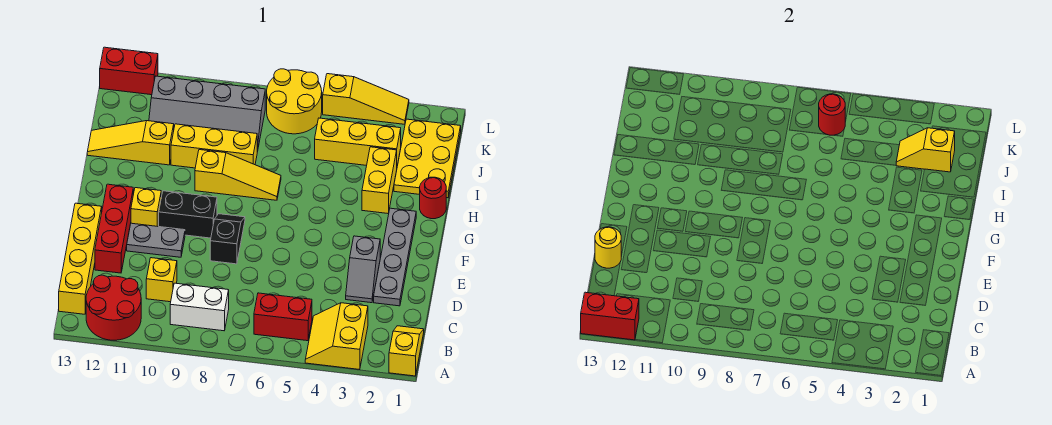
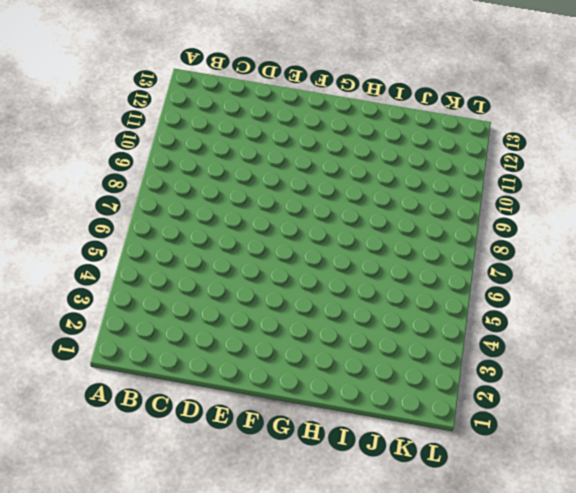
none -> yellow 1x2 slope [389,326,424,376]
none -> yellow 2x2 slope [305,303,368,370]
none -> red 2x2 round brick [86,275,141,340]

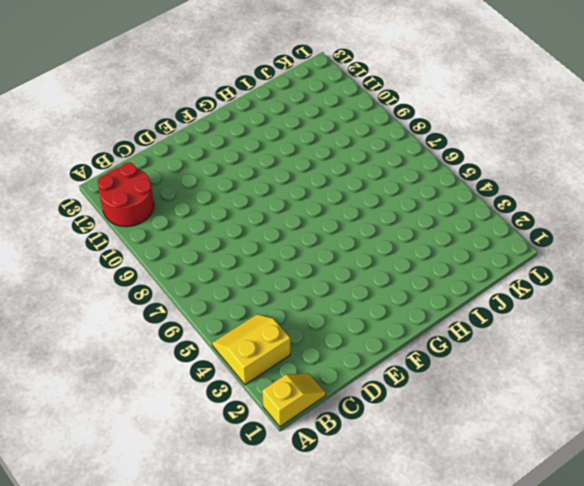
none -> red 1x2 brick [254,293,312,341]
none -> white 1x2 brick [170,283,229,331]
none -> yellow 1x4 brick [59,203,102,314]

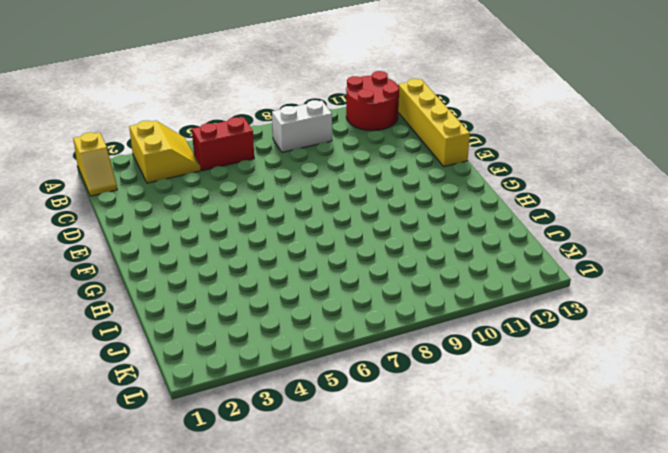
none -> yellow 1x1 brick [146,258,177,302]
none -> grey 1x4 plate [374,208,416,306]
none -> grey 1x2 slope [346,236,380,303]

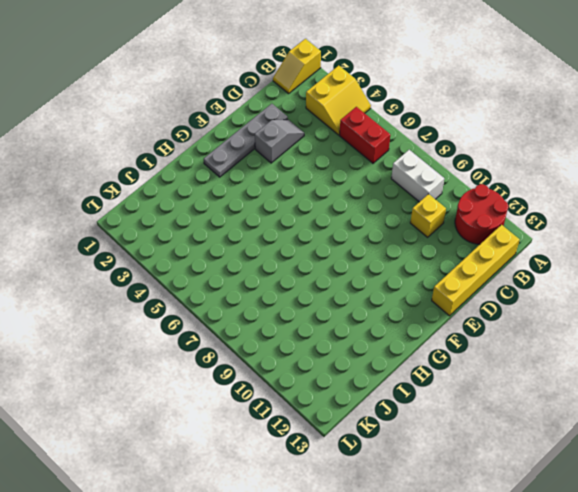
none -> red 1x3 brick [95,184,133,273]
none -> black 1x2 slope [210,214,245,264]
none -> grey 1x2 plate [127,223,185,257]

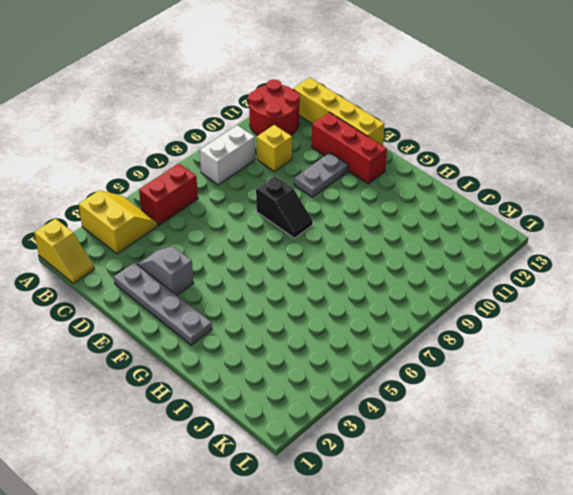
none -> black 1x2 brick [159,191,217,238]
none -> yellow 1x1 brick [131,188,161,226]
none -> red 1x1 round brick [420,177,446,219]

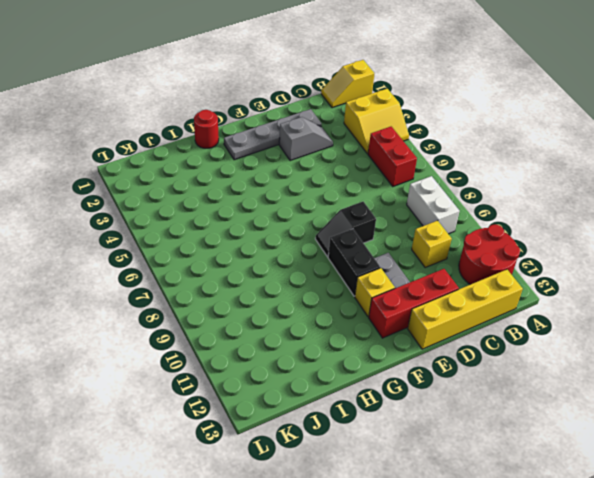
none -> yellow 1x2 brick [362,147,397,214]
none -> yellow 1x3 slope [195,150,281,200]
none -> yellow 2x3 plate [394,119,461,198]

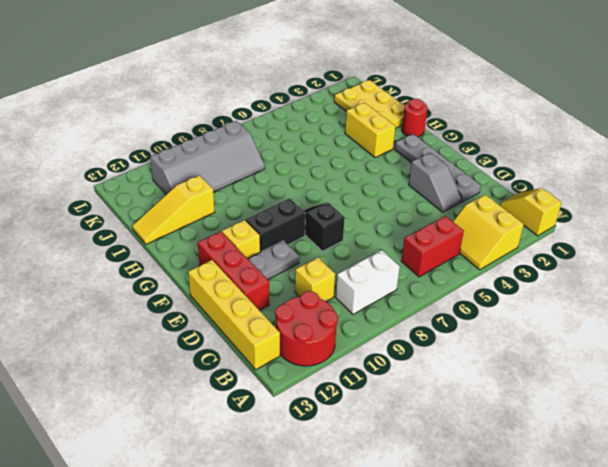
none -> yellow 1x3 slope [195,150,281,200]
none -> yellow 1x3 brick [171,124,257,168]
none -> yellow 1x3 brick [315,118,401,166]

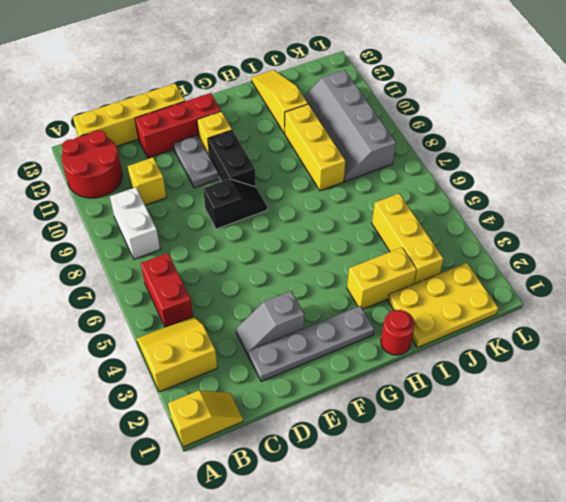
none -> yellow 1x3 slope [195,150,281,200]
none -> yellow 2x2 round brick [267,69,322,134]
none -> yellow 1x3 slope [323,74,409,124]

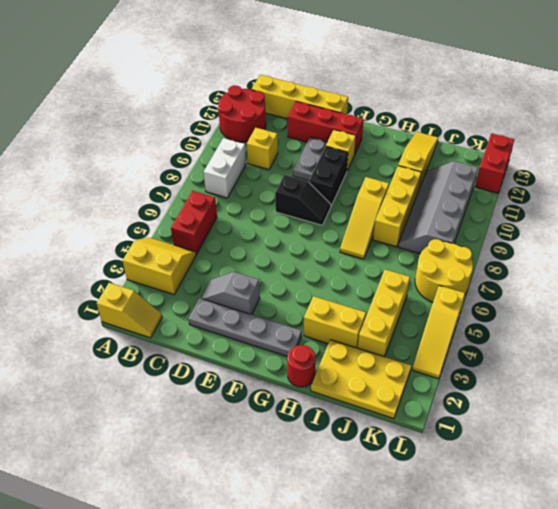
none -> red 1x2 brick [581,292,639,340]
none -> yellow 1x1 round brick [595,227,621,268]
none -> yellow 1x2 slope [896,128,955,172]

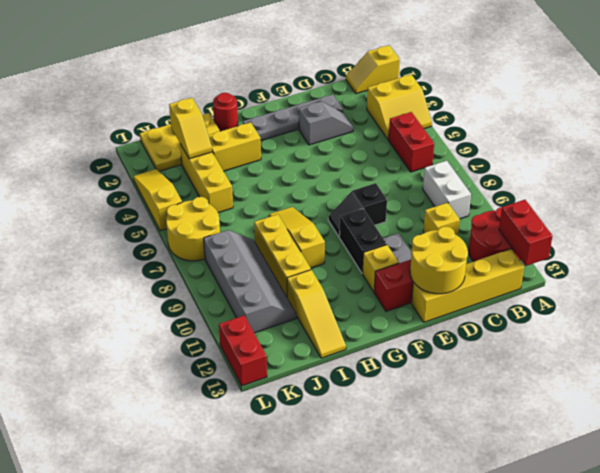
yellow 2x2 round brick [410,226,468,294] -> yellow 1x1 round brick [595,227,621,268]
none -> red 1x1 round brick [819,94,845,135]

